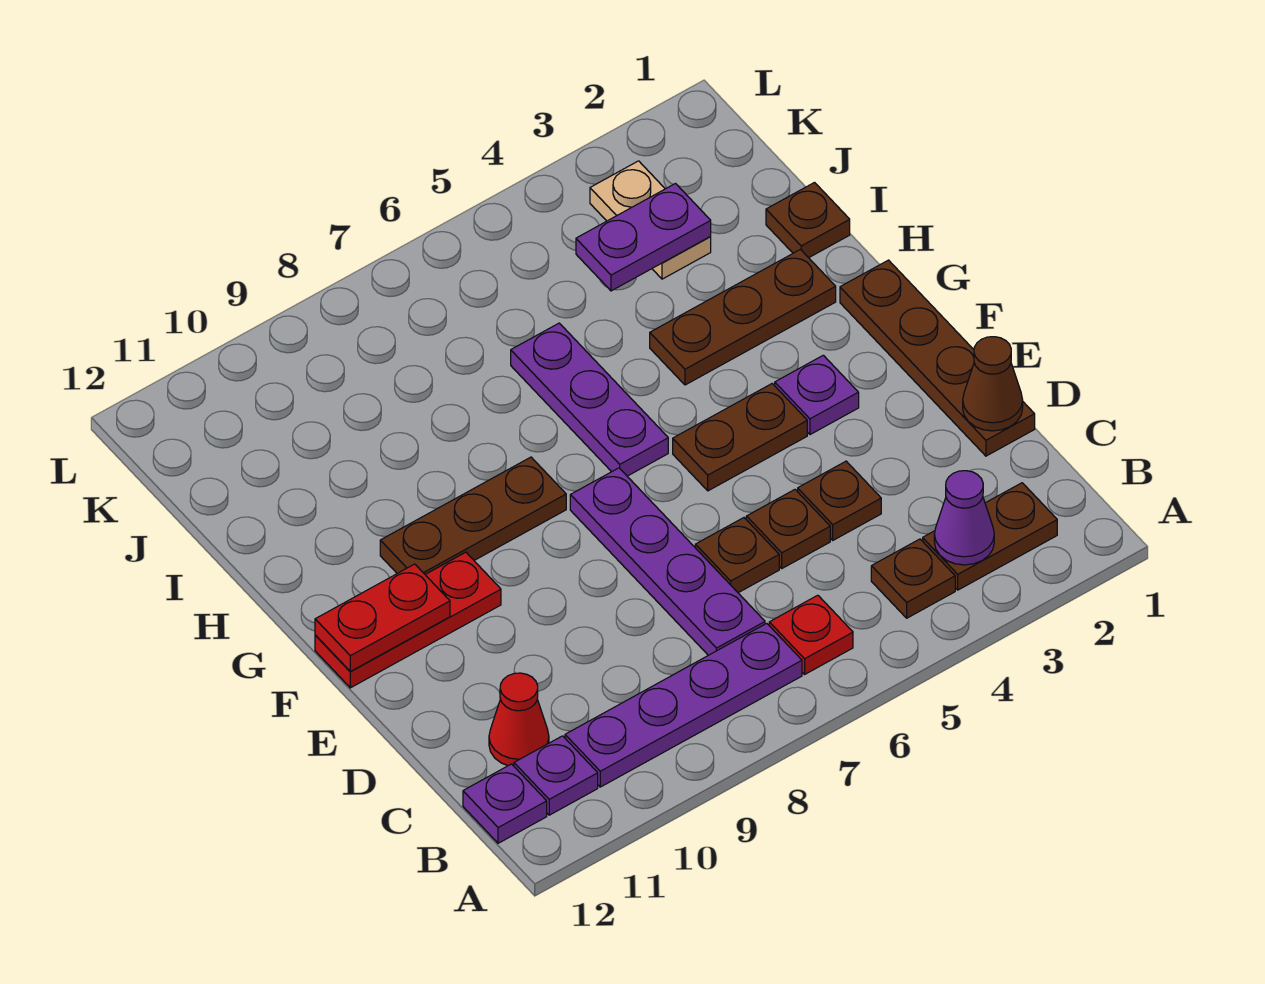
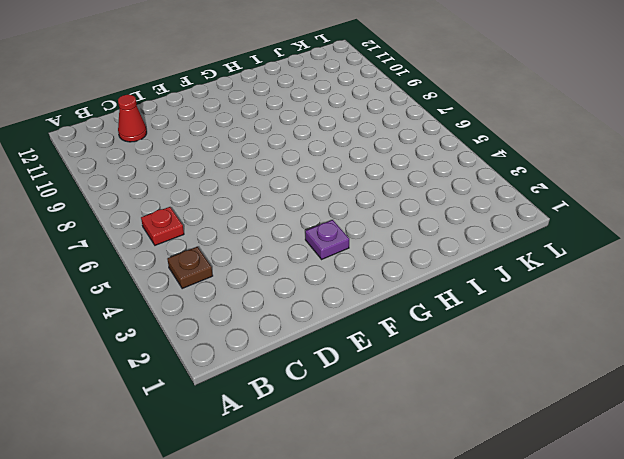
none -> brown 1x2 plate [923,483,1057,590]
none -> purple 1x4 plate [565,623,802,787]
none -> purple 1x1 plate [514,736,598,815]

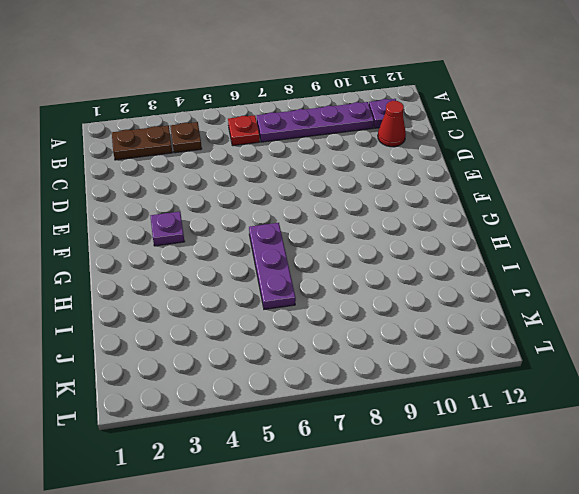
none -> purple 1x1 plate [463,764,547,843]
none -> purple 1x4 plate [570,468,765,655]
none -> brown 1x4 plate [840,260,1035,456]

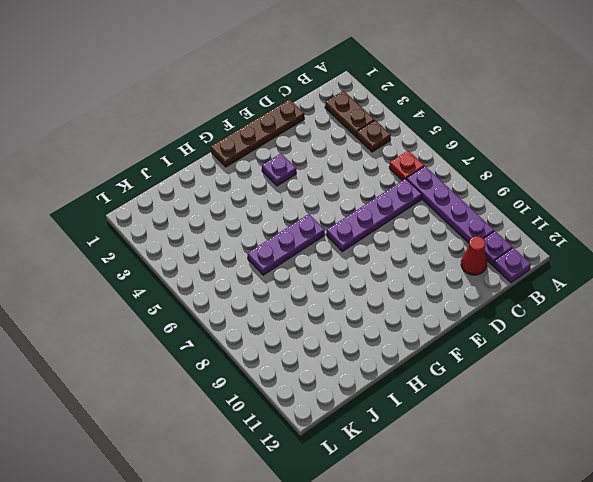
none -> brown 1x1 plate [798,461,881,540]
none -> brown 1x1 plate [746,490,830,568]
none -> brown 1x1 plate [695,518,779,593]

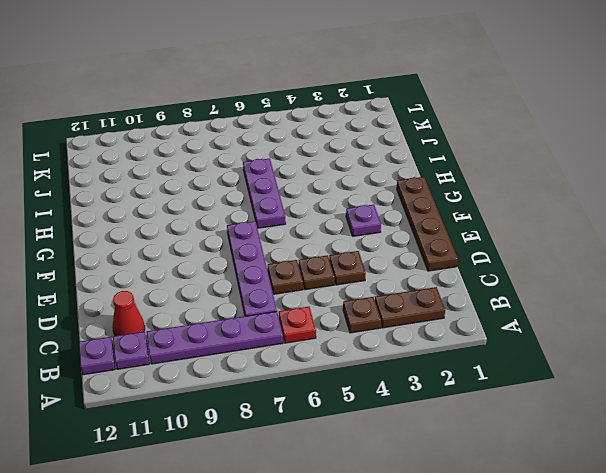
none -> brown 1x2 plate [673,384,807,491]
none -> red 1x3 plate [315,552,501,688]
none -> brown 1x3 plate [380,457,566,574]

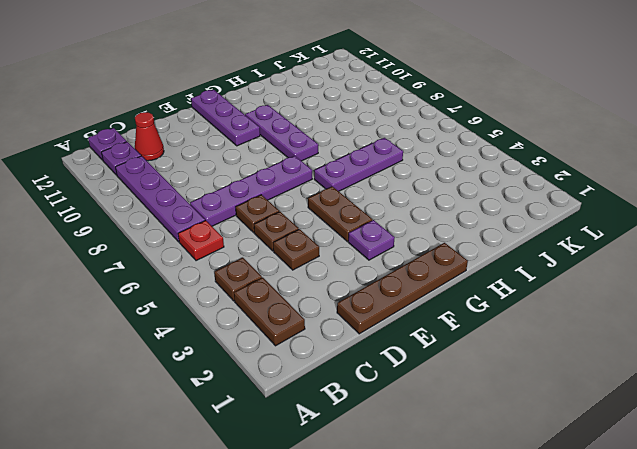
purple 1x3 plate [191,90,260,146] -> red 1x3 plate [315,552,501,688]
purple 1x3 plate [245,105,318,161] -> brown 1x3 plate [380,457,566,574]
none -> brown 1x3 plate [650,250,836,385]
none -> brown 1x1 plate [766,183,850,258]
none -> tan 1x2 plate [590,161,711,279]

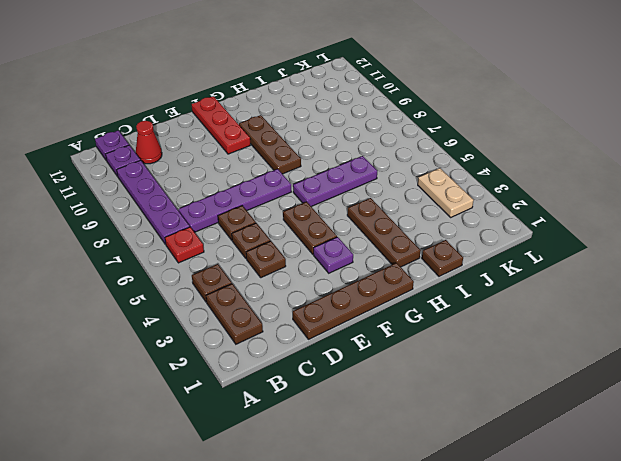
tan 1x2 plate [418,168,474,217] -> tan 1x2 plate turned to [590,161,711,279]
none -> purple 1x1 cone [934,471,994,565]
none -> brown 1x1 cone [963,337,1023,431]
none -> red 1x2 plate [315,564,450,671]

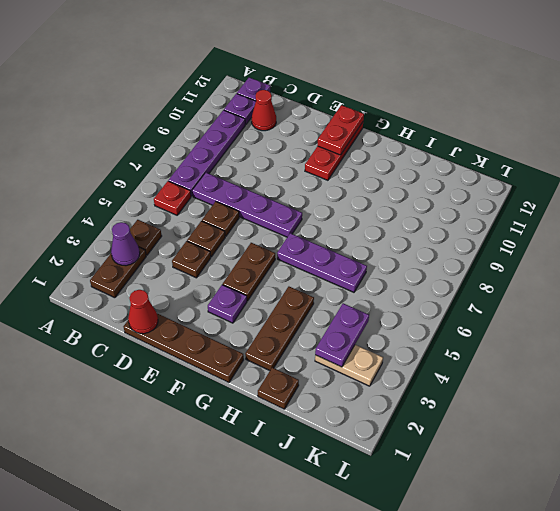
red 1x1 cone [128,290,158,334] -> brown 1x1 cone [963,337,1023,431]
none -> brown 1x3 plate [380,457,566,574]

